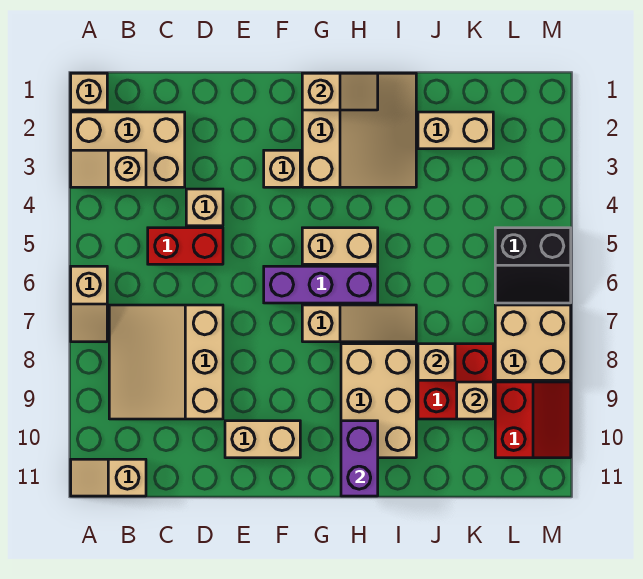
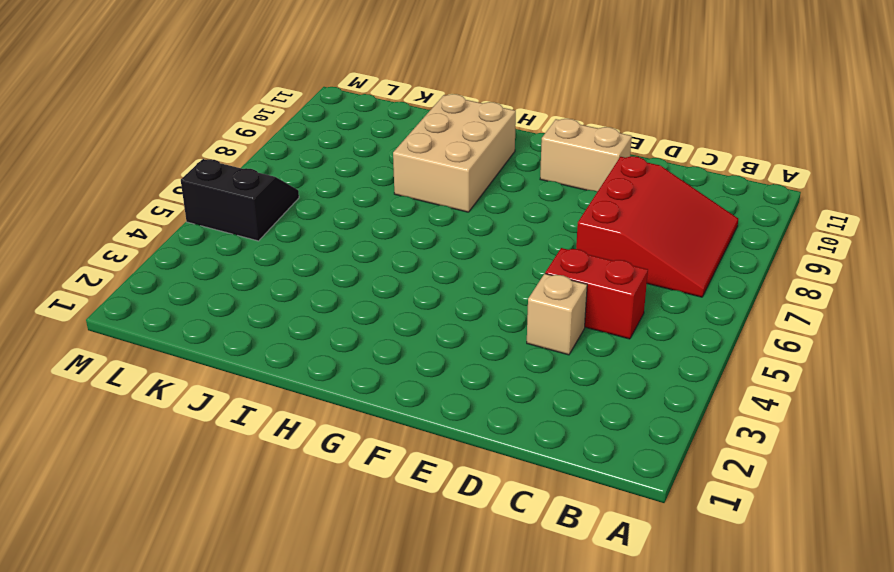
red 3x3 slope [576,156,738,297] -> tan 3x3 slope [109,305,223,419]
none -> tan 1x1 brick [71,73,107,110]
none -> tan 2x3 brick [71,112,185,187]
none -> tan 1x2 slope [71,266,107,342]

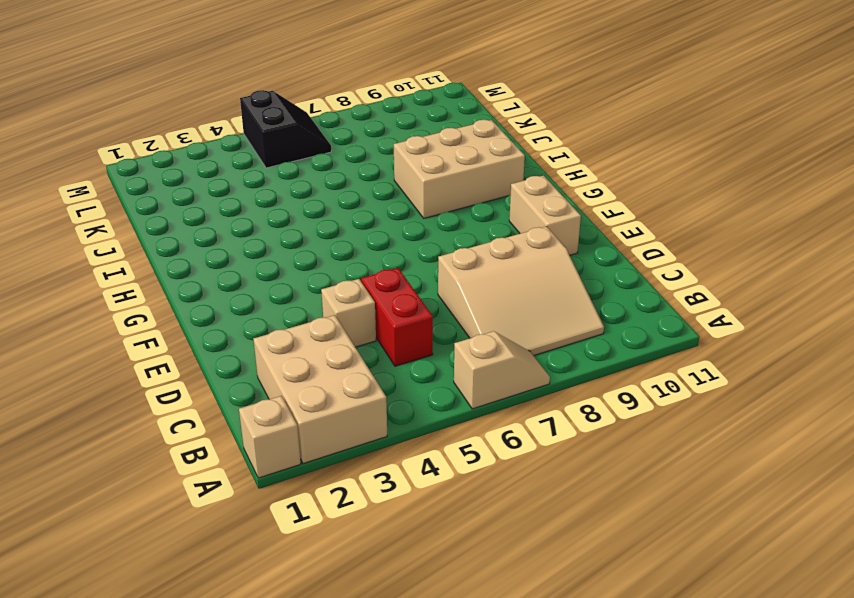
none -> tan 1x2 slope [71,459,146,496]
none -> tan 1x1 brick [264,150,300,187]
none -> purple 1x3 brick [264,266,378,303]

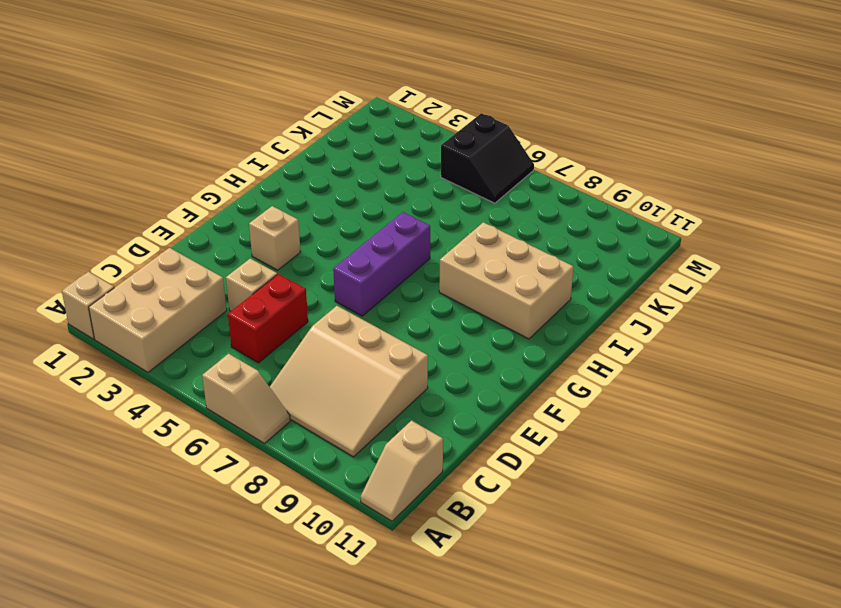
none -> tan 1x2 brick [225,421,300,458]
none -> tan 3x3 slope [302,73,416,187]
none -> tan 1x2 brick [302,228,378,264]

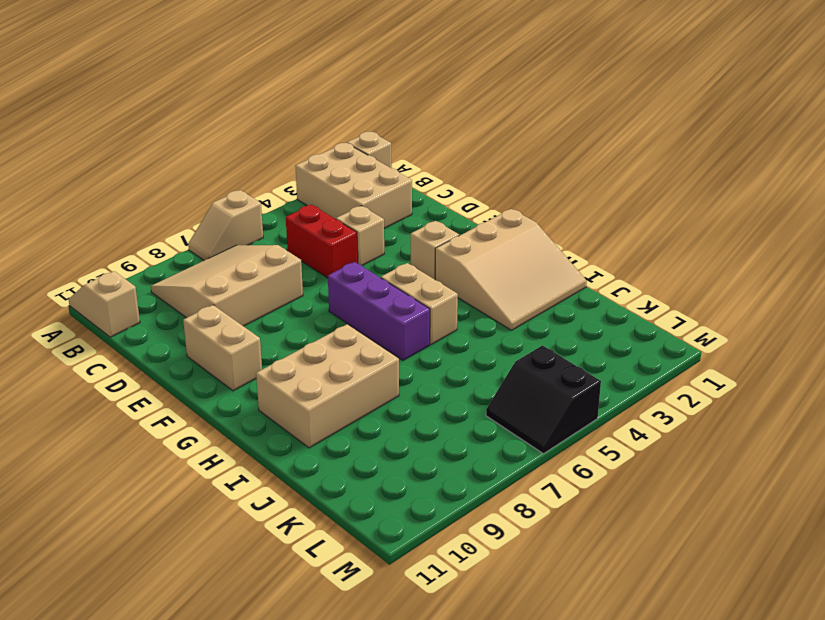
none -> tan 1x3 slope [302,305,416,342]
none -> tan 1x2 brick [418,112,493,149]
none -> red 2x2 brick [418,344,493,419]

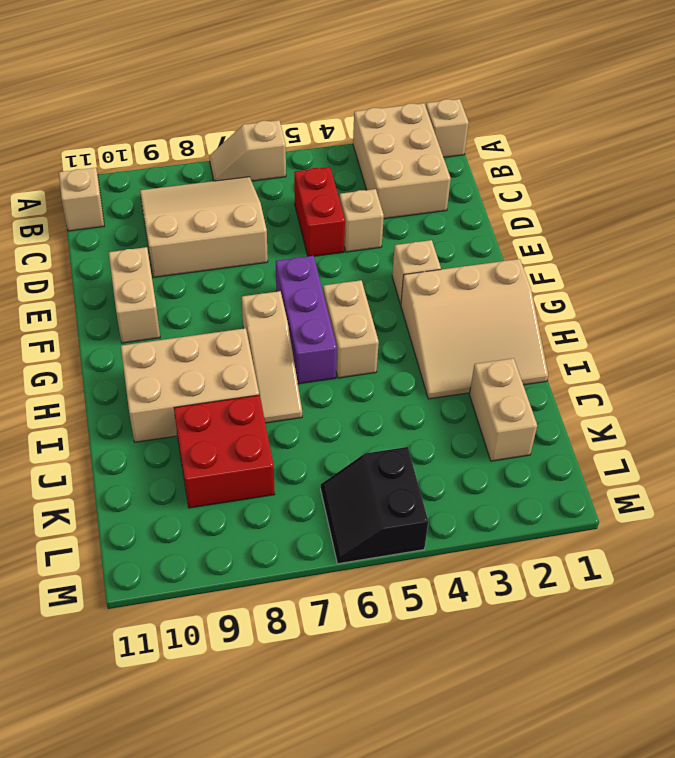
none -> tan 2x2 brick [495,305,571,380]
none -> red 2x2 slope [495,382,571,458]
none -> tan 1x2 slope [71,150,146,187]

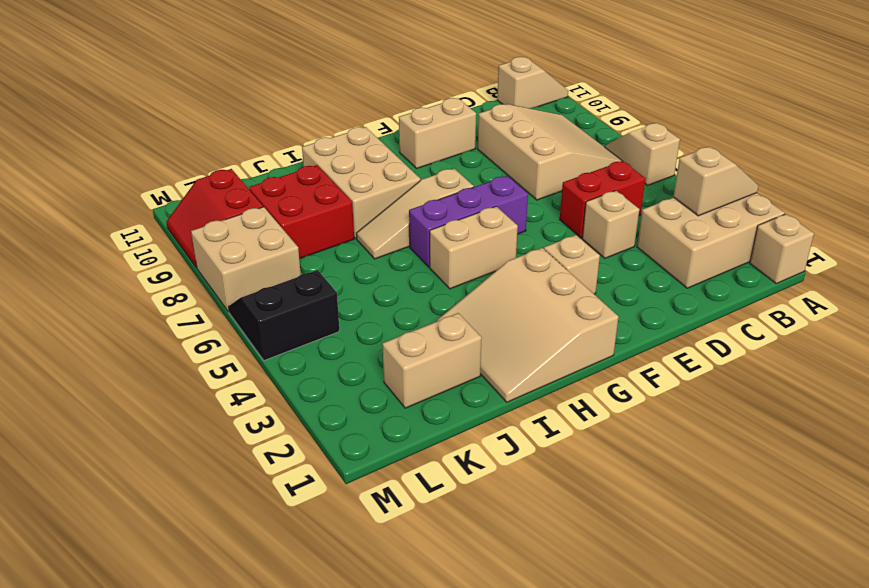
none -> tan 1x2 slope [302,73,378,110]
none -> purple 1x2 brick [341,421,378,496]
none -> tan 1x1 brick [418,344,455,380]

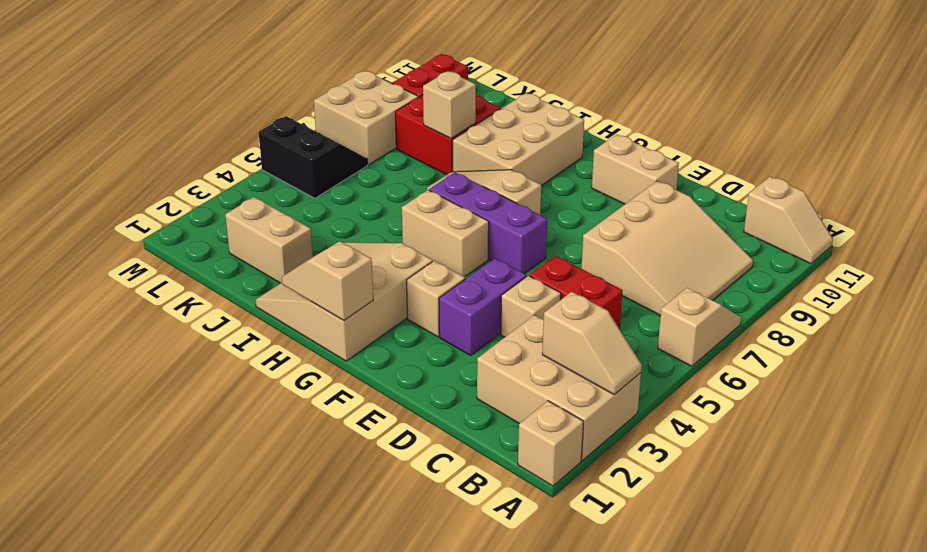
purple 1x2 brick [439,258,527,355] -> purple 1x2 brick moved to [341,421,378,496]
none -> tan 1x1 brick [457,382,493,419]

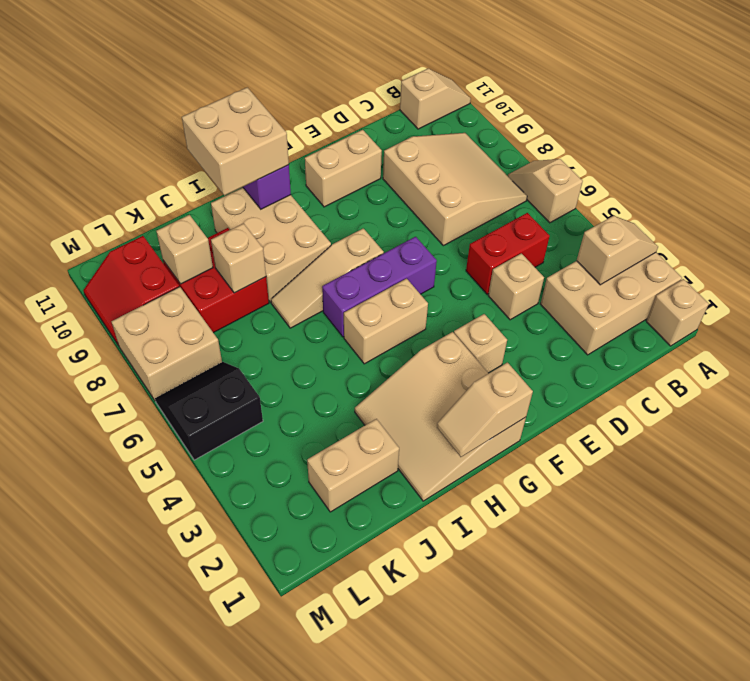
tan 2x2 brick [182,87,289,196] -> none

